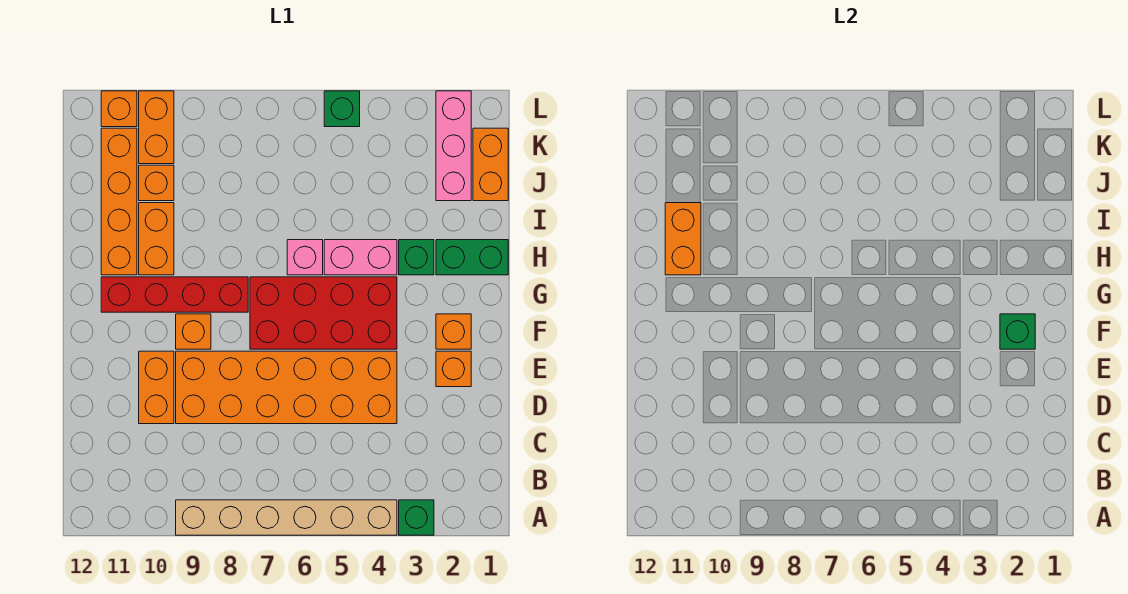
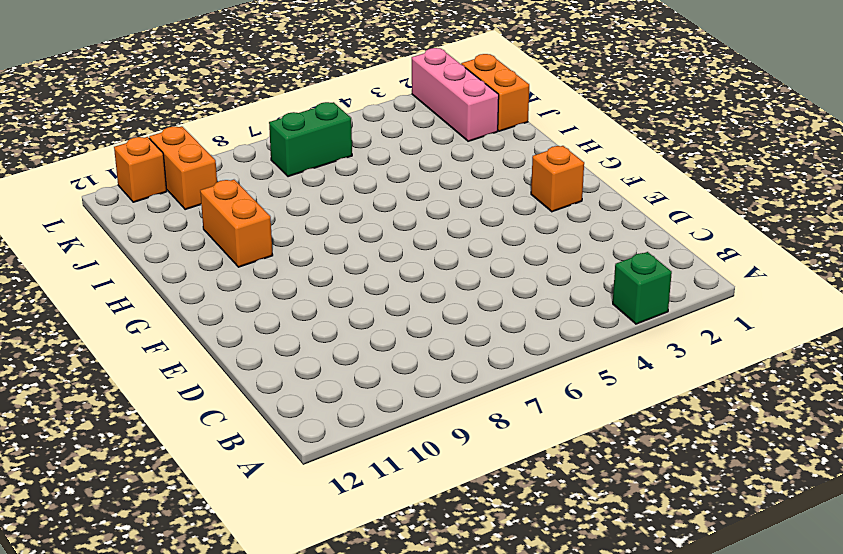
green 1x2 brick [269,102,352,177] -> green 1x2 brick moved to [436,240,508,275]
none -> tan 1x6 brick [176,500,397,535]
none -> orange 2x6 brick [176,351,397,424]
none -> orange 1x2 brick [139,351,174,424]

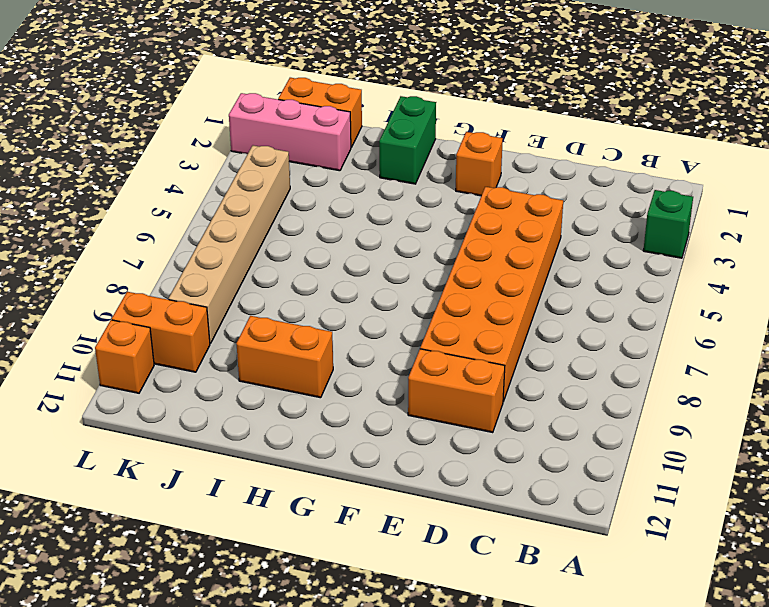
tan 1x6 brick [169,145,290,344] -> tan 1x6 brick moved to [176,500,397,535]
none -> orange 1x1 brick [436,351,471,387]
none -> red 2x4 brick [250,277,397,349]
none -> orange 1x1 brick [176,314,211,349]

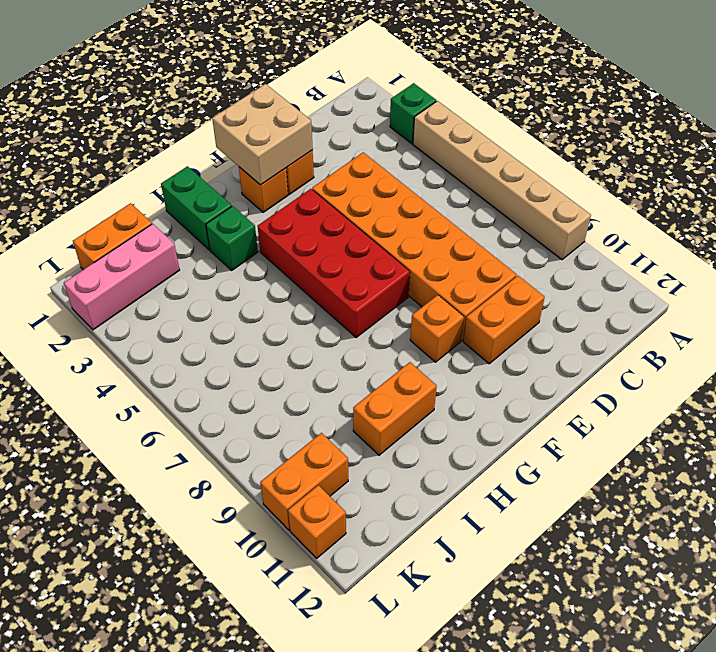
tan 2x2 brick [212,84,313,185] -> green 1x1 brick [1000,314,1035,349]
none -> red 1x4 brick [101,277,248,312]
none -> pink 1x2 brick [324,240,397,275]
none -> pink 1x1 brick [287,240,323,275]

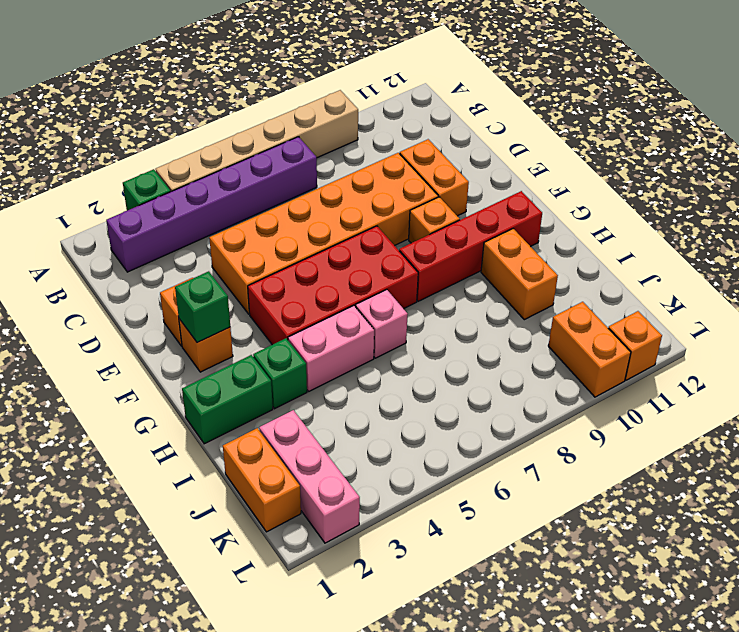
purple 1x6 brick [106,137,317,272] -> none
none -> orange 1x4 brick [101,128,137,275]
none -> orange 1x1 brick [139,165,174,201]
none -> green 1x1 brick [324,91,360,127]

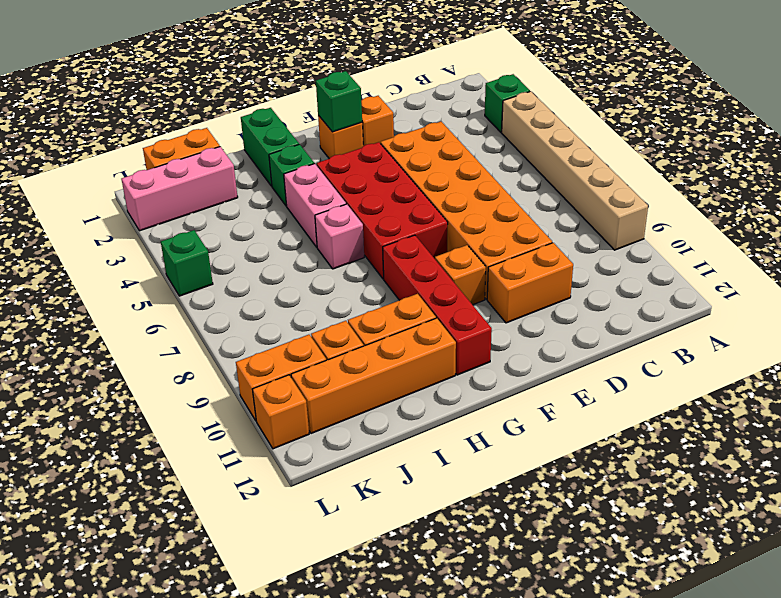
none -> orange 1x2 brick [665,203,701,275]

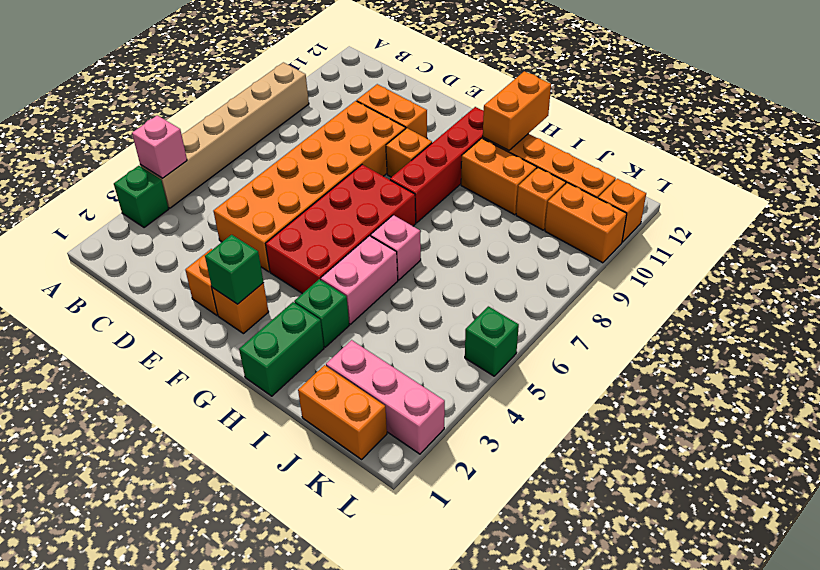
pink 1x1 brick [132,115,187,178] -> none
orange 1x2 brick [483,71,551,151] -> orange 1x2 brick turned to [665,203,701,275]

